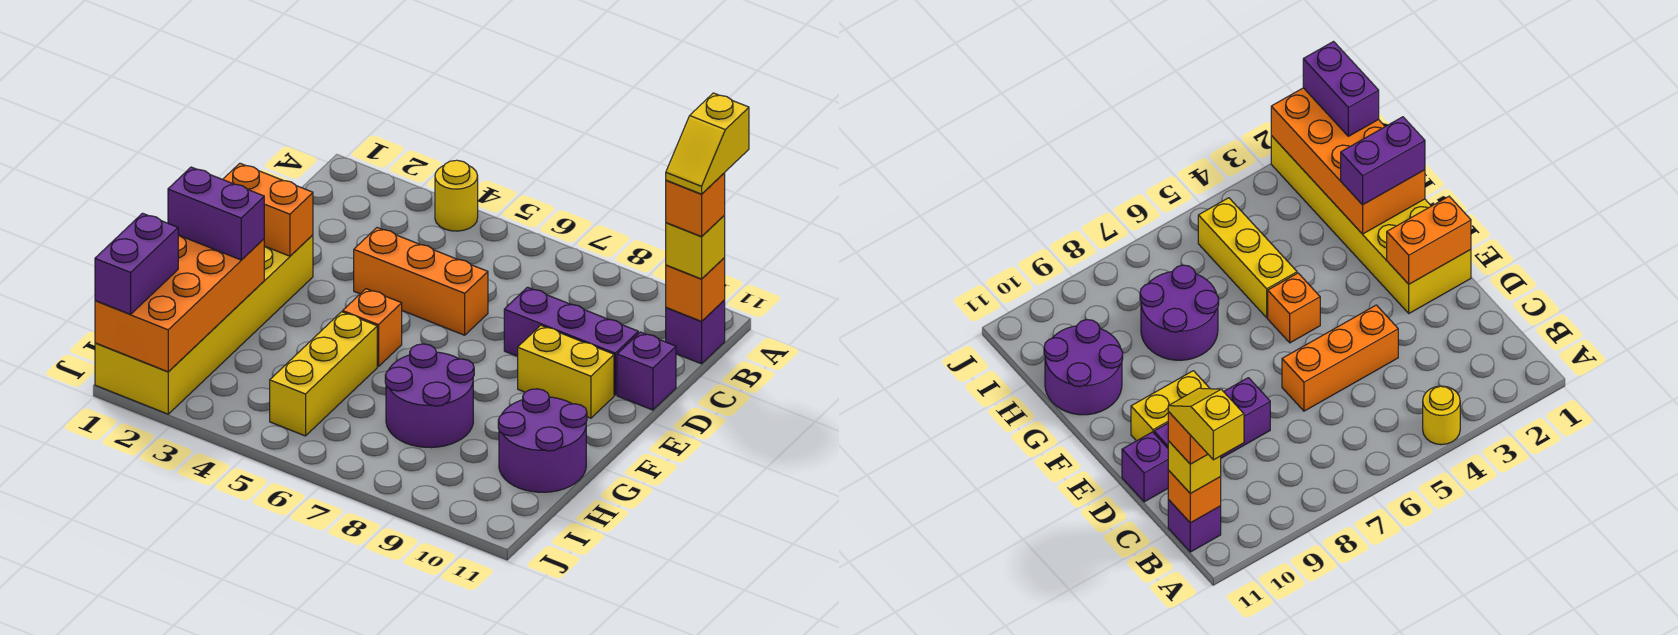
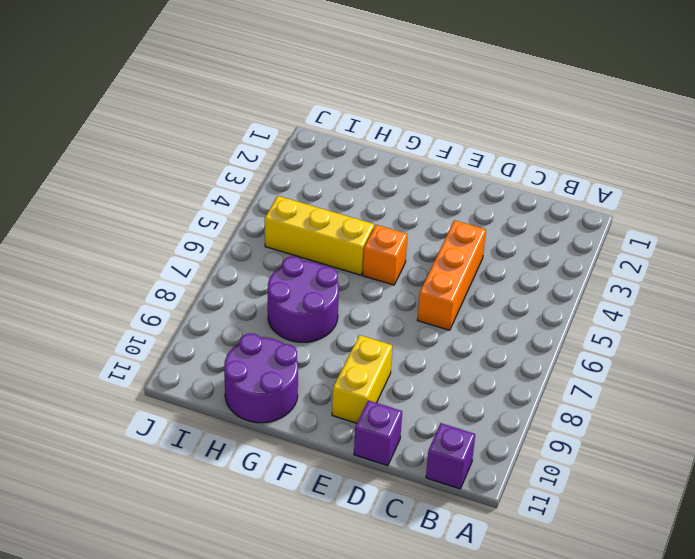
none -> yellow 1x1 round brick [435,160,478,231]
none -> purple 1x3 brick [504,287,638,395]
none -> yellow 2x6 brick [95,235,313,414]

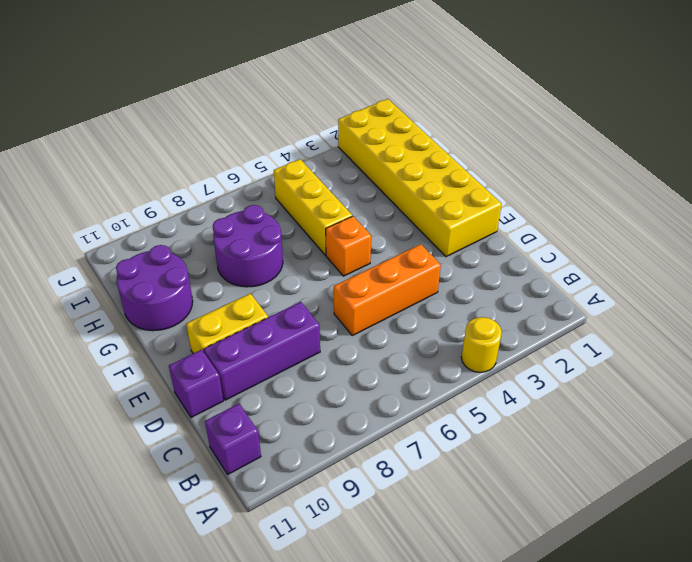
none -> orange 1x1 brick [666,258,725,322]
none -> orange 1x2 brick [223,163,313,256]
none -> orange 2x4 brick [95,235,264,372]

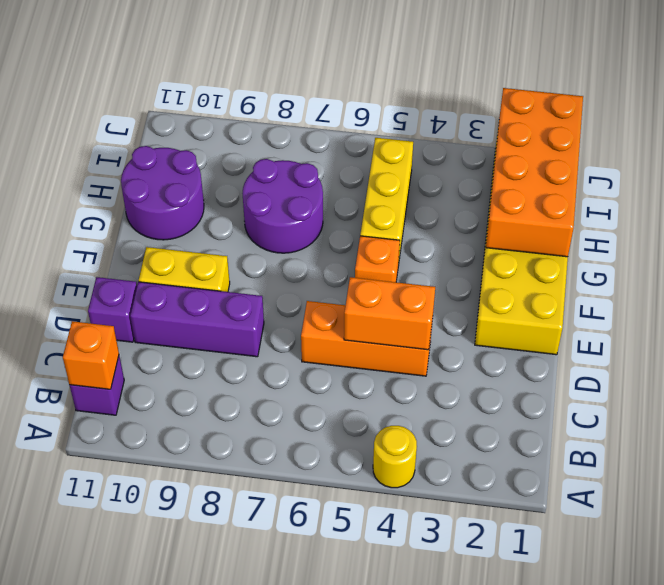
orange 1x2 brick [344,277,435,350] -> orange 1x2 brick moved to [223,163,313,256]
none -> yellow 1x1 brick [666,215,725,279]
none -> purple 1x2 brick [168,167,264,260]
none -> purple 1x2 brick [95,213,178,314]

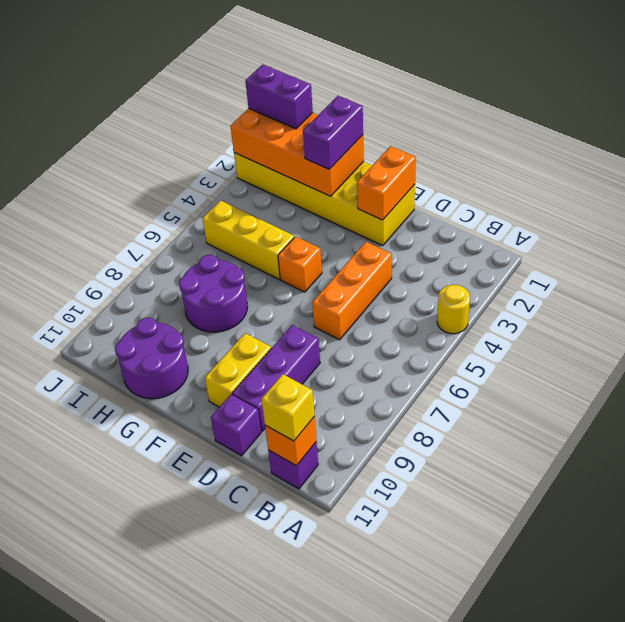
none -> orange 1x1 brick [666,173,725,237]
none -> yellow 1x2 slope [666,93,749,194]

